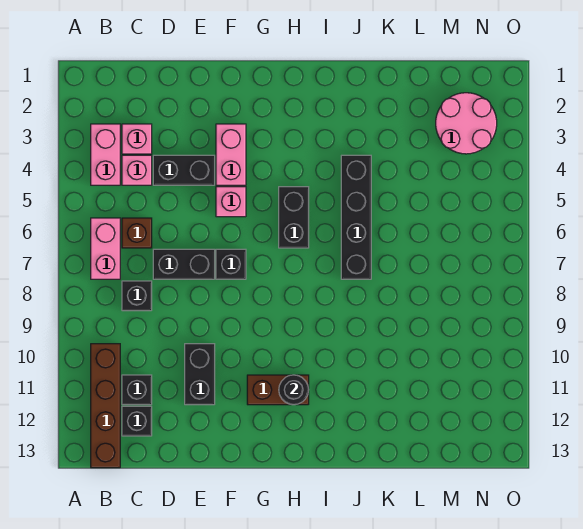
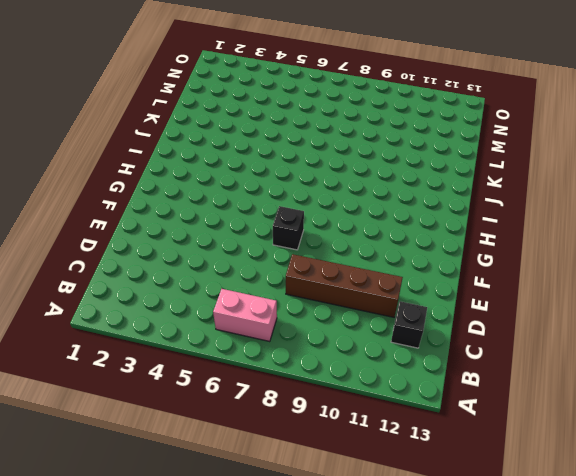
brown 1x4 brick [286,254,403,317] -> brown 1x4 brick moved to [91,344,120,468]
none -> pink 1x2 brick [91,124,120,185]
none -> pink 1x1 brick [122,124,152,154]
none -> pink 1x1 brick [122,155,152,185]

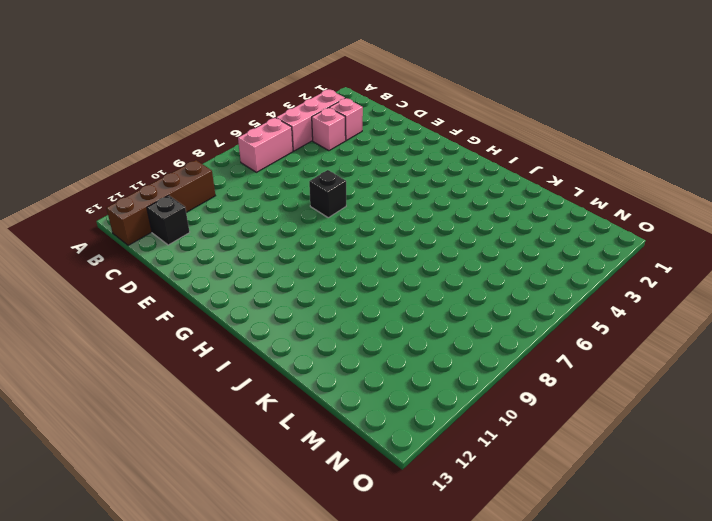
pink 1x3 brick [276,90,345,151] -> pink 1x2 brick [91,124,120,185]
none -> brown 1x1 brick [122,218,152,248]
none -> black 1x1 brick [122,281,152,311]
none -> black 1x1 brick [122,375,152,405]

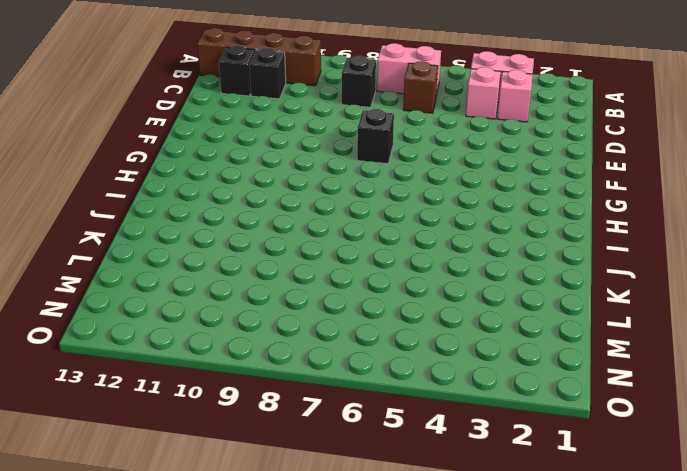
none -> black 1x2 brick [153,155,215,185]
none -> black 1x2 brick [153,249,215,279]
none -> black 1x2 brick [185,344,215,405]

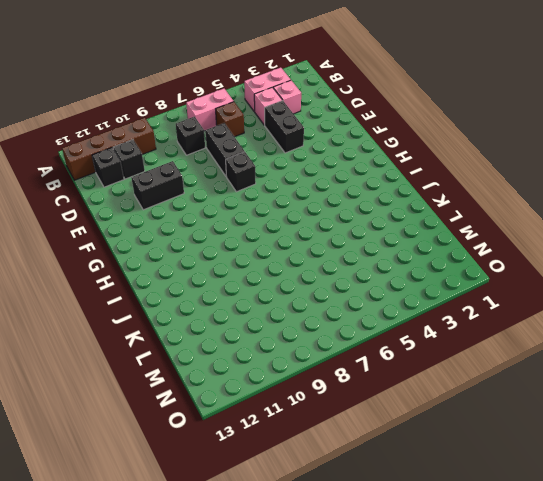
none -> pink 1x2 brick [216,124,246,185]
none -> pink 1x1 brick [216,187,246,217]
none -> brown 1x2 brick [247,375,309,405]

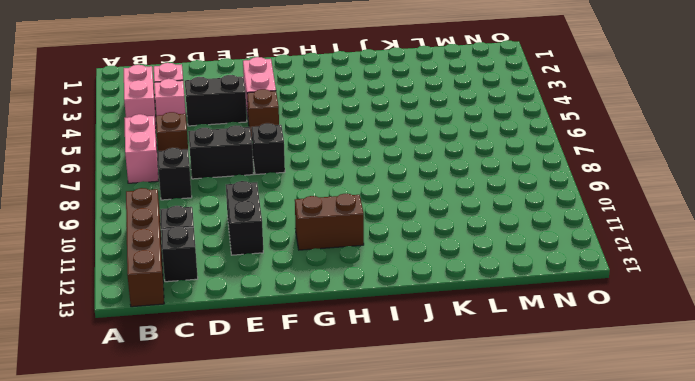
brown 1x1 brick [247,89,279,138] -> pink 1x1 brick [216,187,246,217]
none -> black 1x2 brick [279,187,309,248]
none -> black 1x4 brick [341,155,371,279]
none -> pink 2x2 round brick [436,93,497,154]

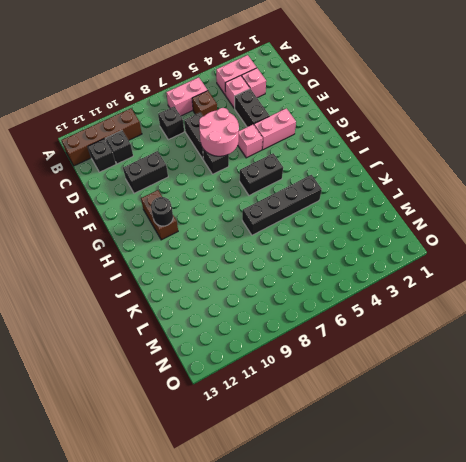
pink 2x2 round brick [199,108,239,156] -> pink 2x2 round brick moved to [436,93,497,154]

